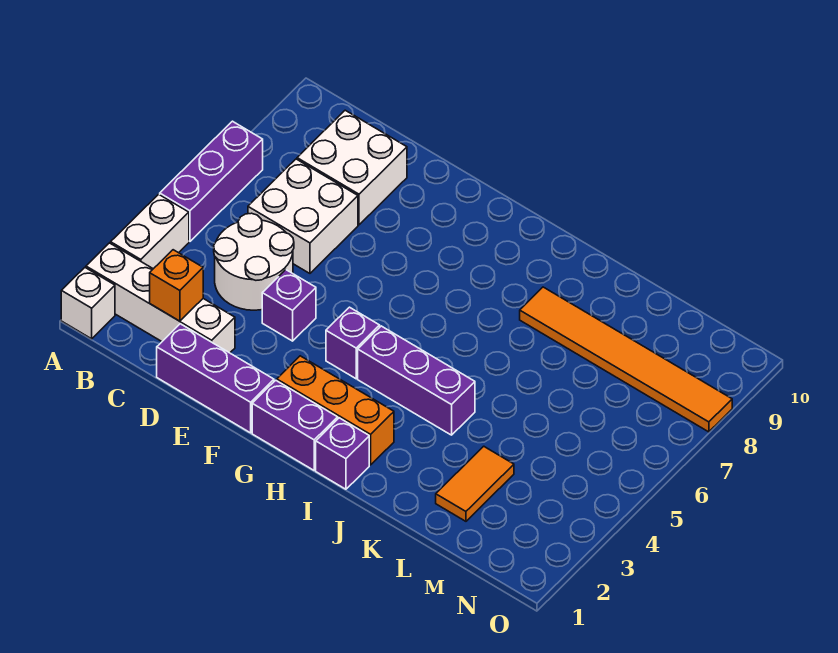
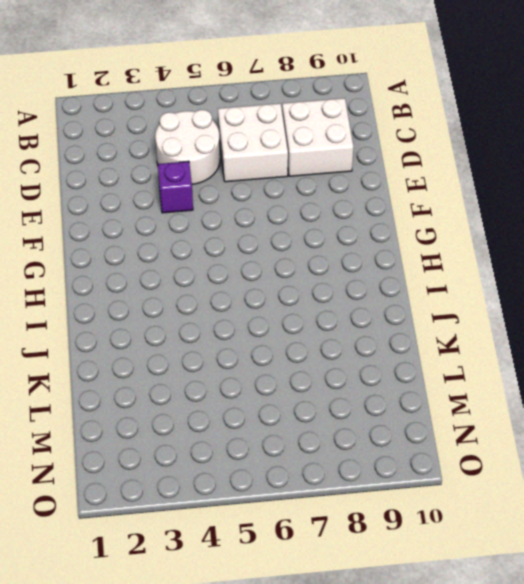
none -> white 1x1 brick [61,268,115,339]
none -> white 1x4 brick [86,243,235,353]
none -> white 1x2 brick [111,194,189,269]

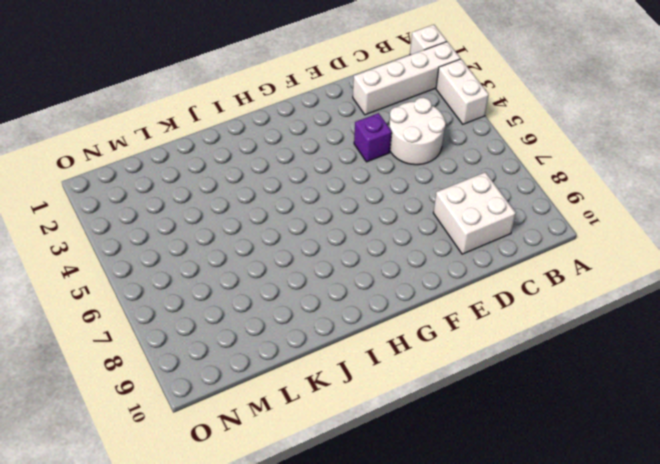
none -> purple 1x3 brick [160,121,263,241]
none -> white 2x2 brick [248,159,358,273]
none -> purple 1x3 brick [157,324,274,433]

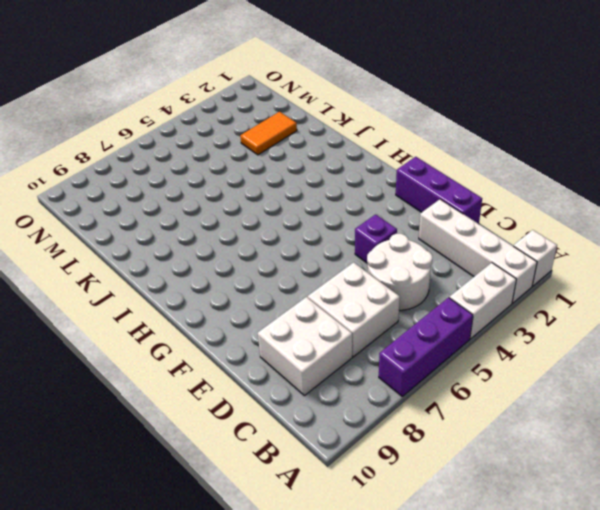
none -> purple 1x2 brick [252,380,338,470]
none -> orange 1x3 brick [277,356,394,465]
none -> purple 1x1 brick [326,307,380,379]

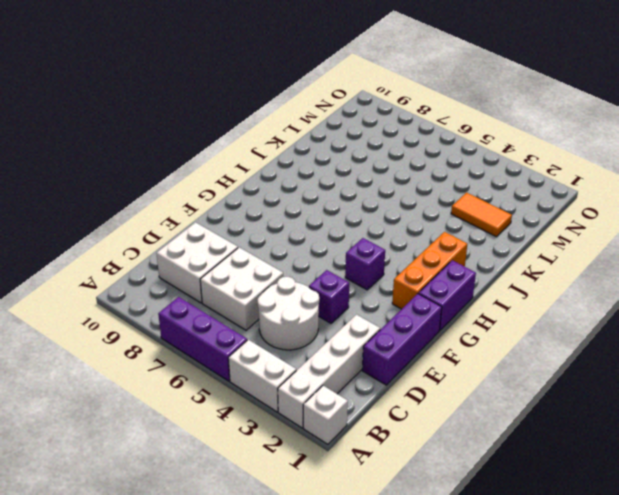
none -> purple 1x3 brick [358,326,475,435]
none -> purple 1x1 brick [316,418,369,489]
none -> orange 1x6 tile [520,287,732,432]

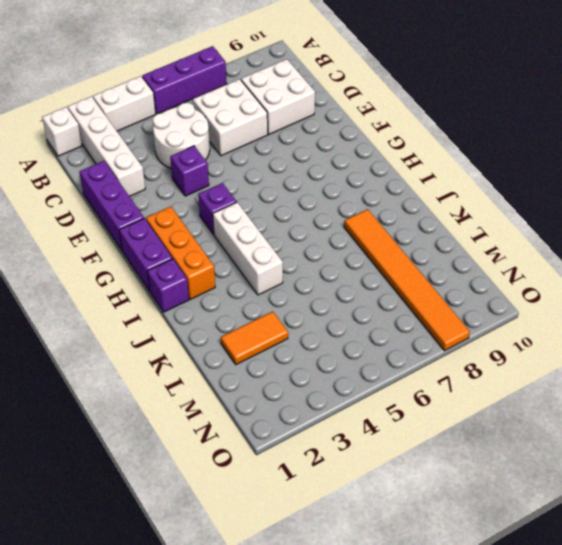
white 1x3 brick [213,202,283,295] -> purple 1x3 brick [358,326,475,435]
none -> orange 1x1 brick [150,250,203,321]

